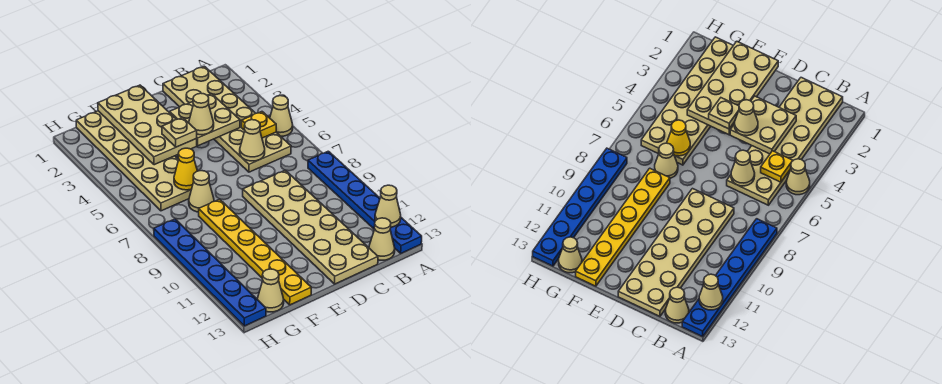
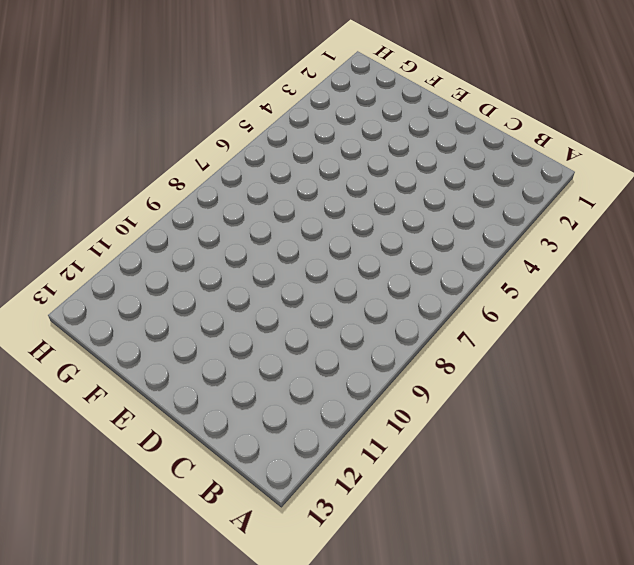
none -> tan 1x1 cone [270,96,293,136]
none -> blue 1x6 plate [308,151,422,253]
none -> tan 2x6 plate [163,66,291,172]

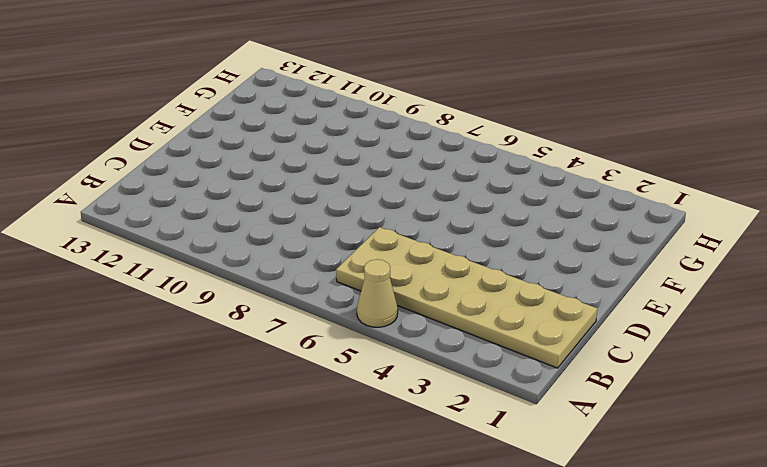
none -> blue 1x6 plate [308,151,422,253]
none -> tan 1x1 cone [369,218,395,260]
none -> tan 2x6 plate [243,170,378,284]

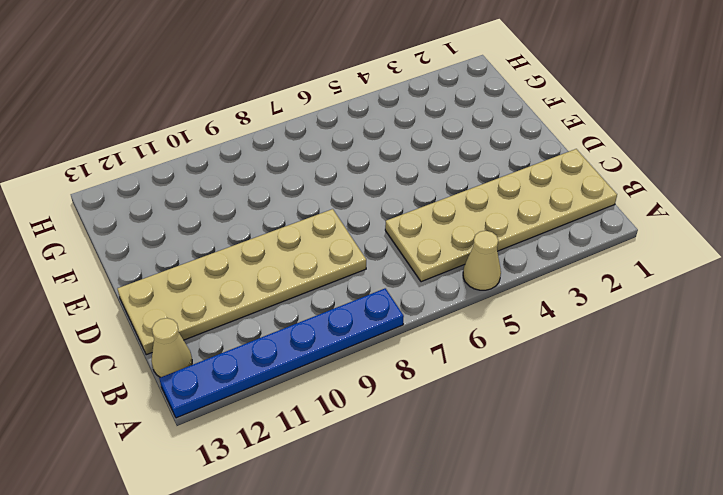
none -> tan 2x6 plate [76,111,191,211]
none -> tan 1x1 cone [189,171,214,212]
none -> yellow 1x6 plate [199,199,311,305]

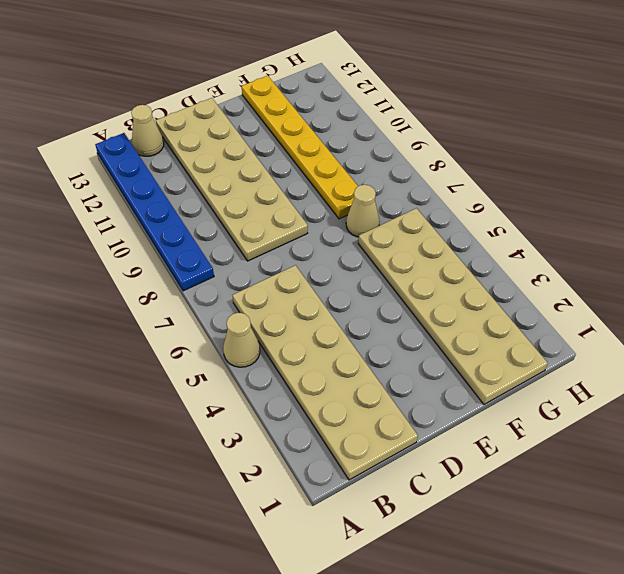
none -> tan 1x1 cone [257,269,284,312]
none -> blue 1x6 plate [154,219,266,326]
none -> tan 1x1 cone [375,185,401,227]

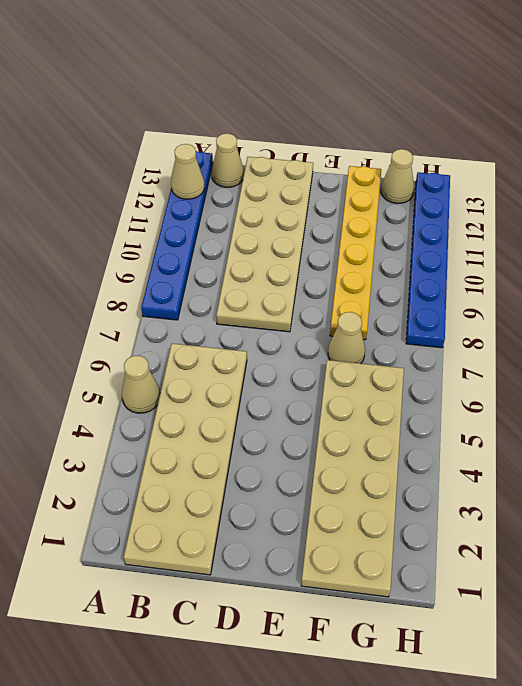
none -> yellow 1x1 plate [242,112,276,138]
none -> tan 2x2 plate [170,94,240,146]
none -> tan 1x1 cone [240,120,265,161]

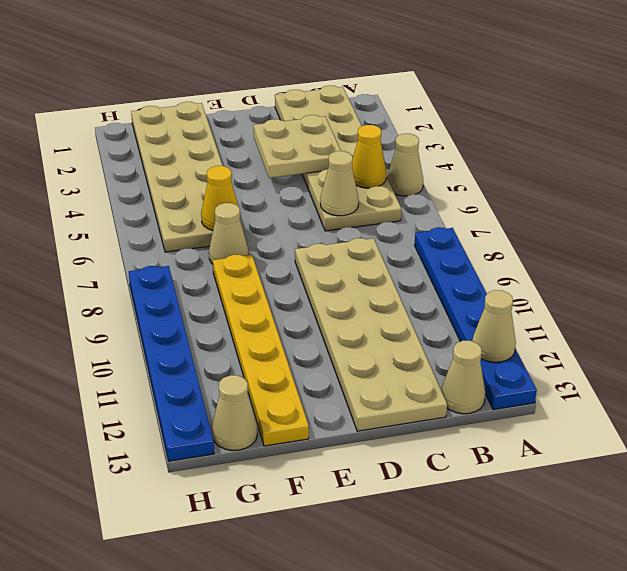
yellow 1x1 cone [352,125,387,188] -> yellow 1x1 plate [242,112,276,138]
none -> tan 2x4 plate [98,85,197,165]
none -> tan 1x1 cone [189,93,214,135]
none -> tan 1x1 plate [162,117,197,147]

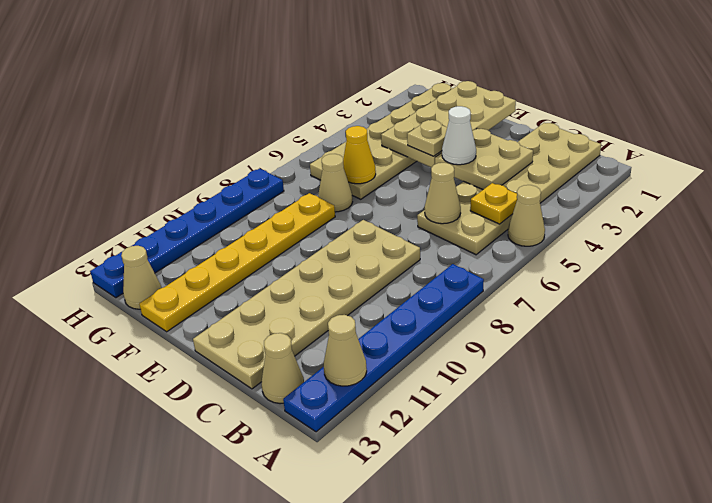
white 1x1 cone [442,106,476,165] -> tan 1x1 cone [189,93,214,135]

